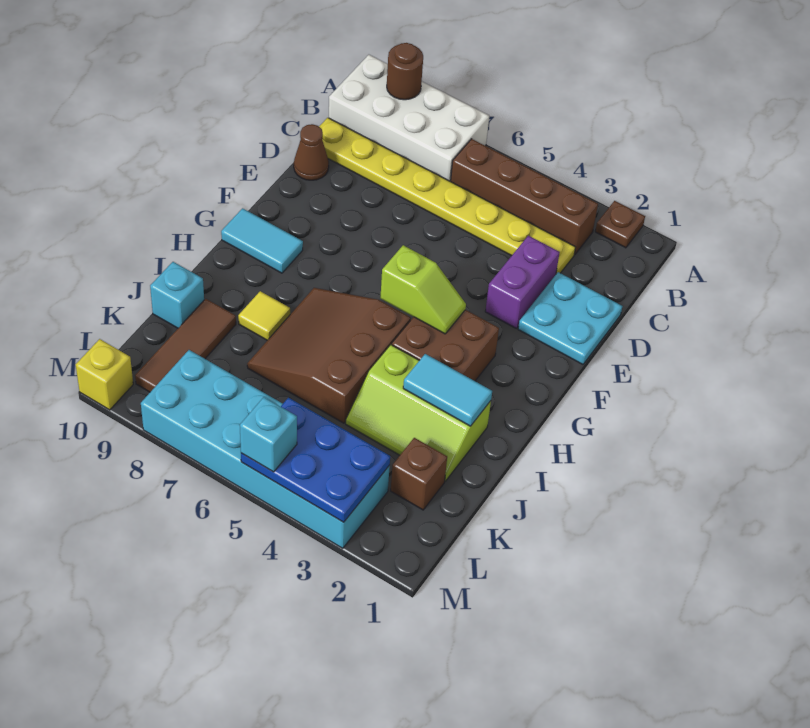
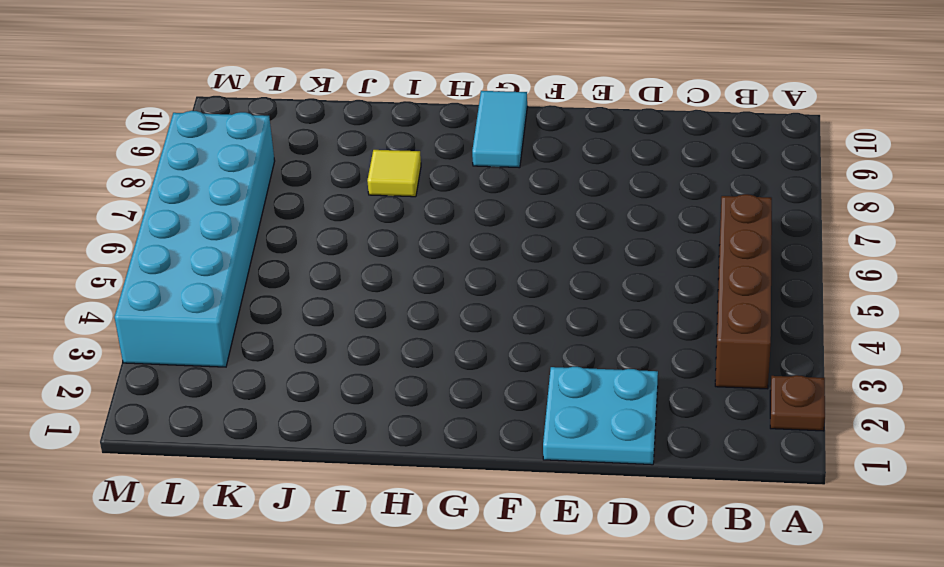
none -> white 2x4 brick [329,55,489,181]
none -> yellow 1x8 plate [319,118,575,274]
none -> purple 1x2 brick [485,236,560,329]

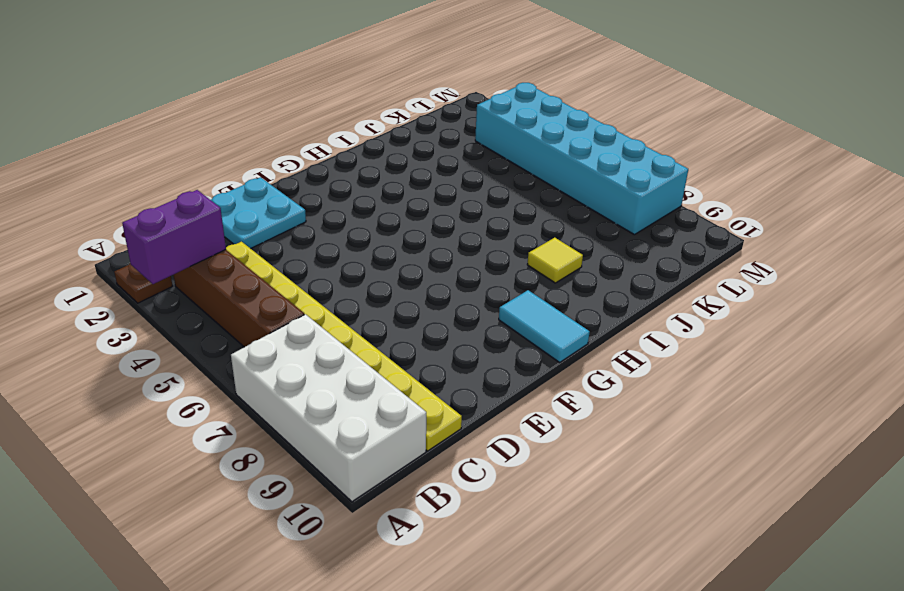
purple 1x2 brick [122,190,226,284] -> purple 1x2 brick moved to [485,236,560,329]
none -> brown 1x1 cone [294,124,329,180]
none -> brown 2x2 brick [392,310,499,381]
none -> brown 3x3 slope [247,288,411,423]

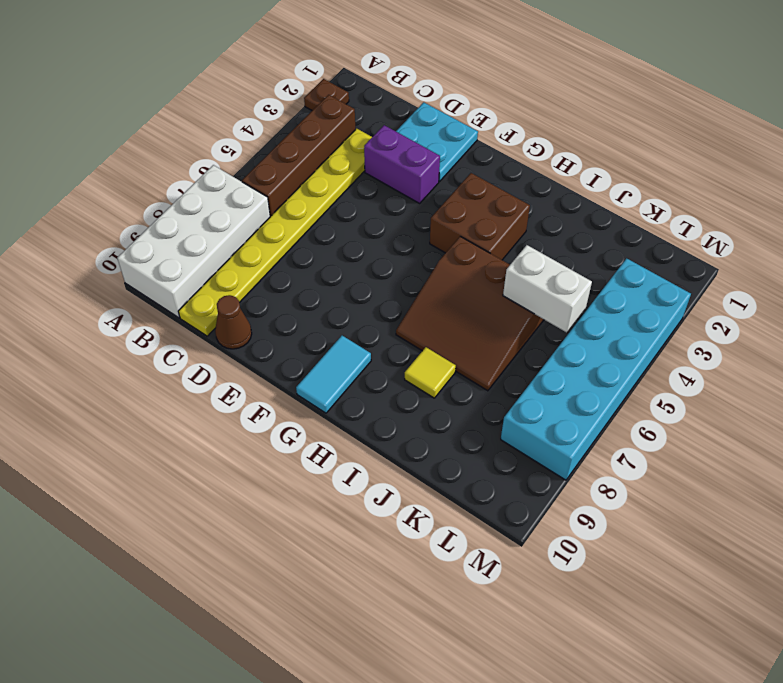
white 1x2 brick [503,245,592,332] -> none
none -> lime 2x3 slope [346,345,491,481]
none -> brown 1x3 tile [135,299,236,392]
none -> cyan 1x1 brick [150,262,204,328]

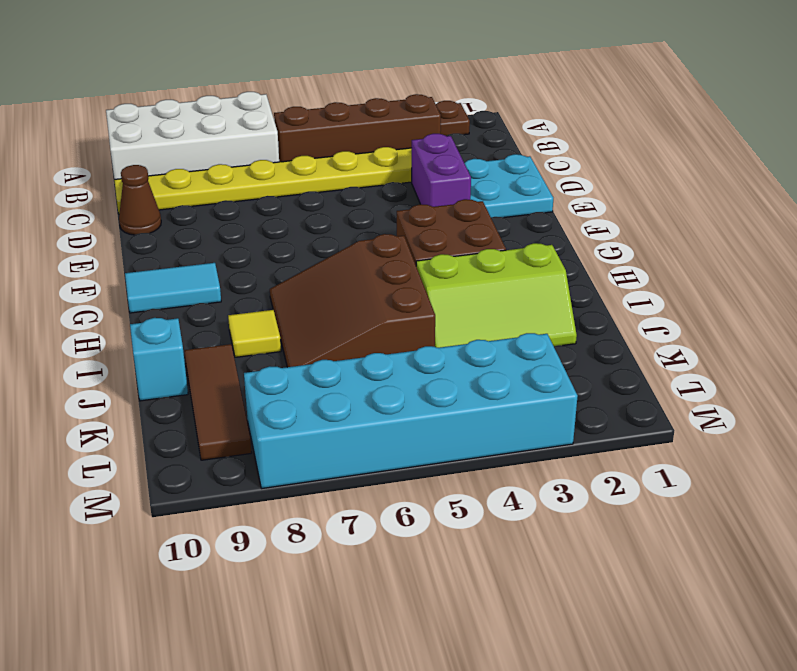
none -> brown 1x1 brick [391,438,447,510]
none -> yellow 1x1 brick [76,339,133,410]
none -> brown 1x1 round brick [387,43,423,100]

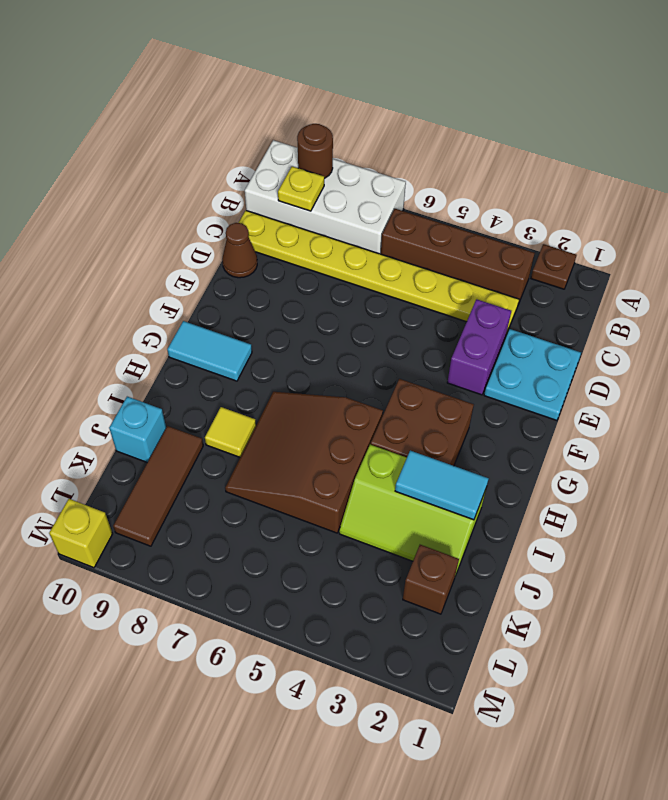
yellow 1x1 plate [278,166,324,211] -> none
none -> cyan 2x6 brick [141,350,390,548]
none -> lime 1x2 slope [380,245,466,334]
none -> blue 2x3 plate [241,398,390,522]

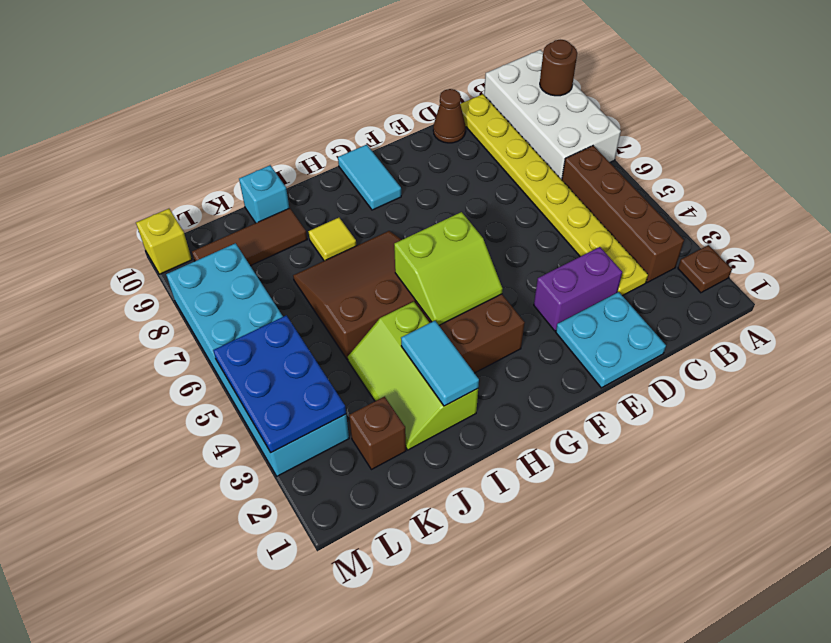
lime 2x2 slope [394,212,503,325] -> lime 1x2 slope [380,245,466,334]
none -> cyan 1x1 brick [240,397,297,472]

